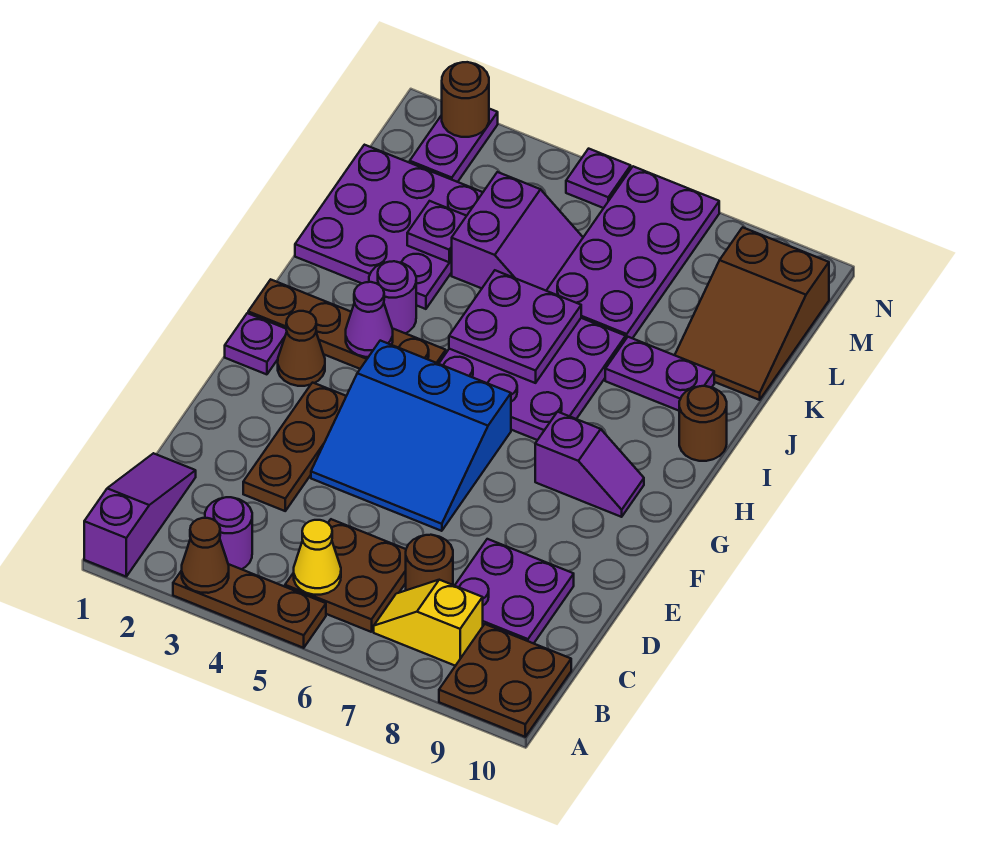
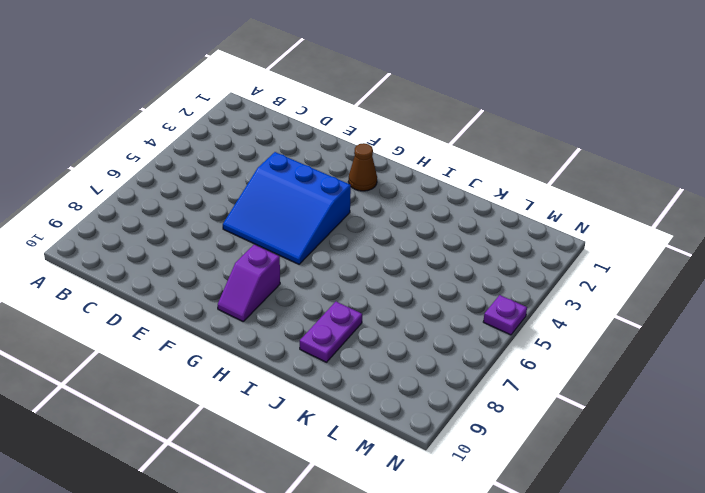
blue 3x3 slope [223,152,351,264] -> blue 3x3 slope turned to [311,341,511,531]
none -> purple 1x3 slope [84,453,196,576]
none -> brown 1x3 plate [173,564,326,648]
none -> brown 2x2 plate [439,624,571,737]
none -> purple 1x1 round brick [205,497,252,569]

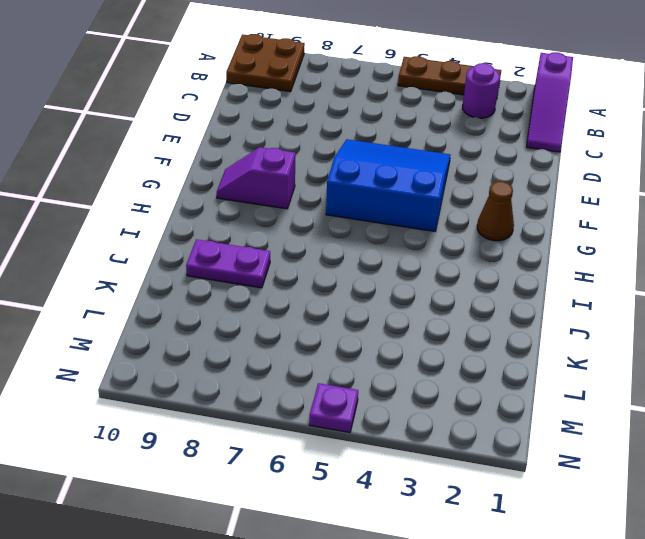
none -> brown 2x2 plate [285,519,406,632]
none -> yellow 1x2 slope [374,580,483,666]
none -> brown 1x1 round brick [406,535,453,590]
none -> purple 2x2 plate [455,539,574,644]

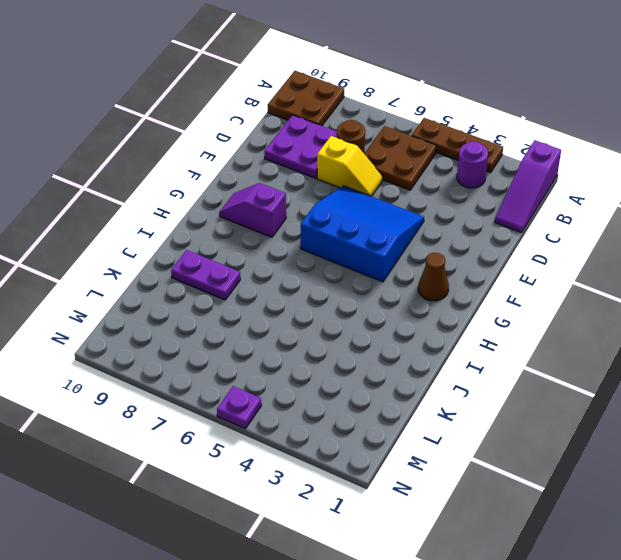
yellow 1x2 slope [317,136,383,197] -> yellow 1x2 slope moved to [374,580,483,666]
none -> brown 1x3 plate [243,383,346,511]
none -> purple 1x1 plate [225,313,287,374]
none -> brown 1x4 plate [248,280,446,369]
none -> purple 3x3 plate [439,318,626,440]

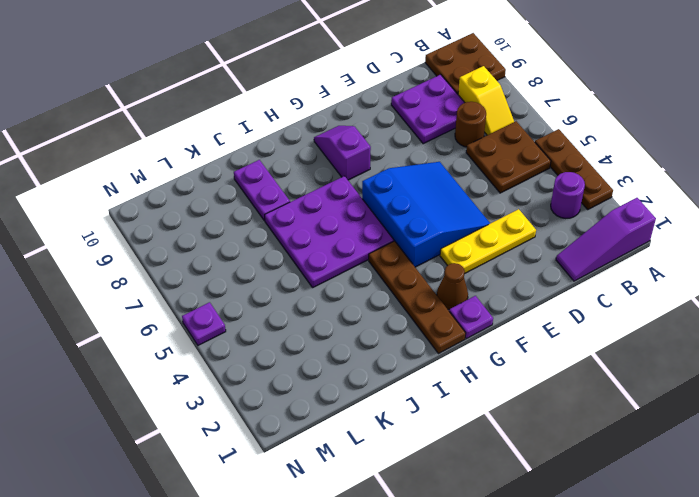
yellow 1x3 plate [440,209,536,274] -> brown 1x3 plate [243,383,346,511]
none -> purple 1x1 round brick [369,261,416,333]
none -> brown 1x1 round brick [679,386,727,461]
none -> purple 3x3 plate [295,145,483,309]
none -> purple 2x2 slope [452,172,583,291]

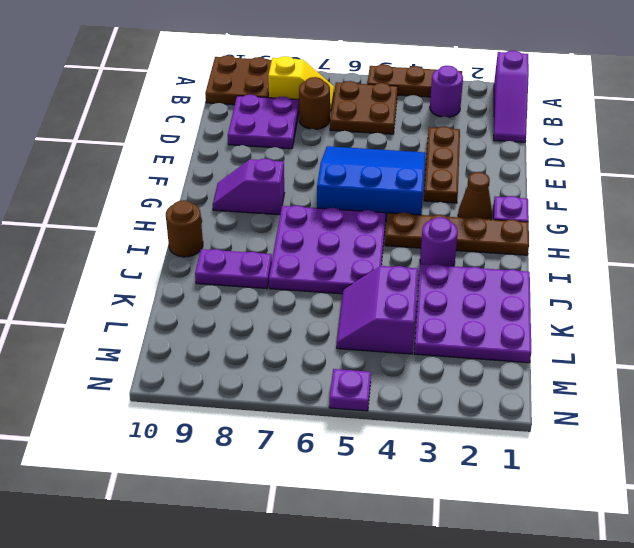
none -> purple 2x4 plate [546,166,719,338]
none -> brown 2x3 slope [675,227,829,400]
none -> purple 1x2 plate [410,109,498,182]
none -> brown 1x1 cone [182,518,229,593]

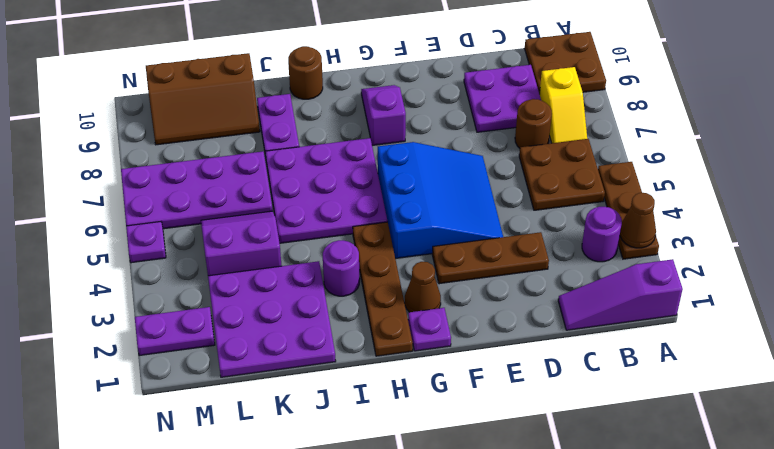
brown 2x3 slope [146,53,260,145] -> brown 2x3 slope turned to [675,227,829,400]
none -> yellow 1x1 cone [294,520,341,595]
none -> purple 1x1 cone [346,282,393,357]
none -> purple 2x2 plate [449,270,581,383]
none -> purple 1x1 plate [407,201,466,262]

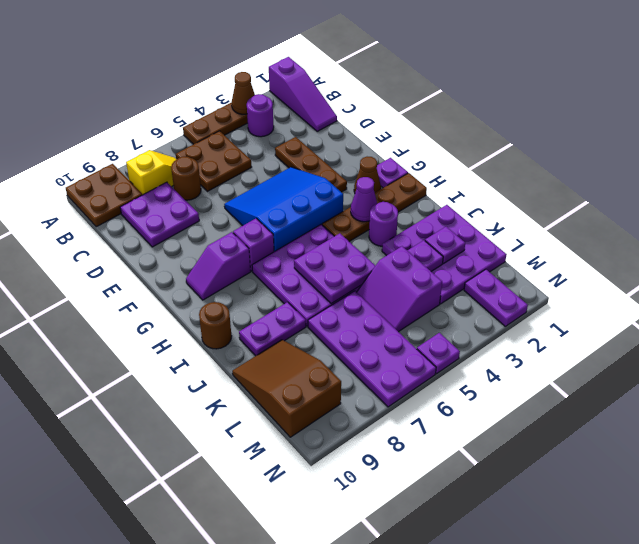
purple 1x1 brick [233,218,274,271] -> none
purple 1x1 plate [425,227,465,264] -> none
none -> yellow 1x1 cone [294,520,341,595]
none -> brown 1x1 round brick [442,62,489,137]

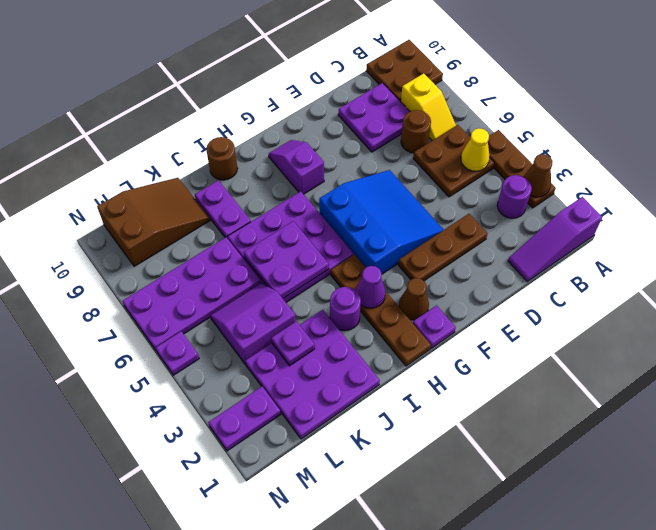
none -> brown 1x1 round brick [442,62,489,137]

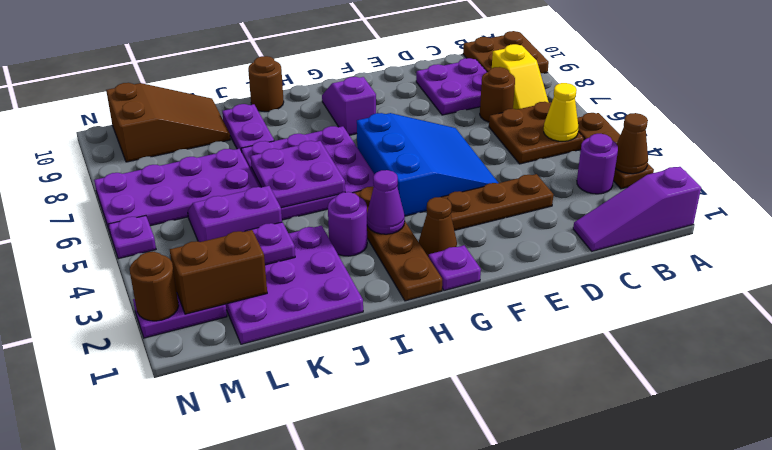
brown 1x2 brick [170,230,267,314] -> none

